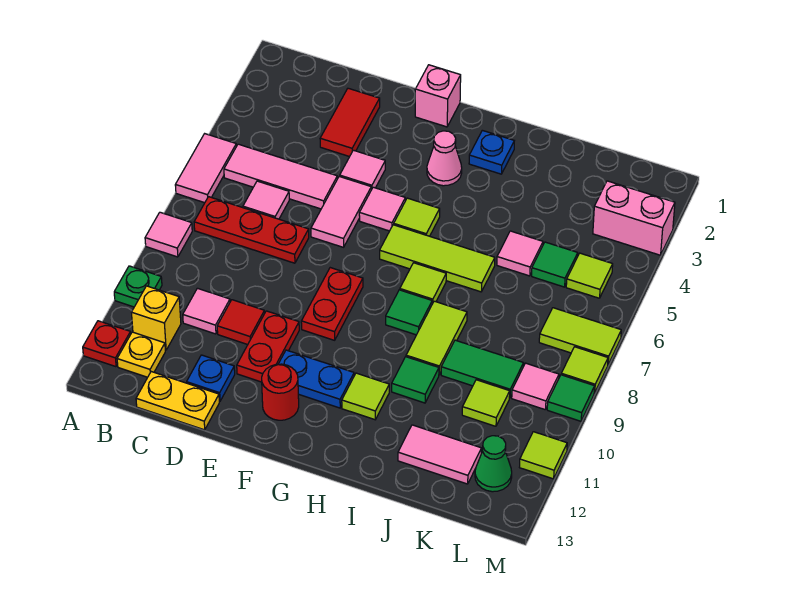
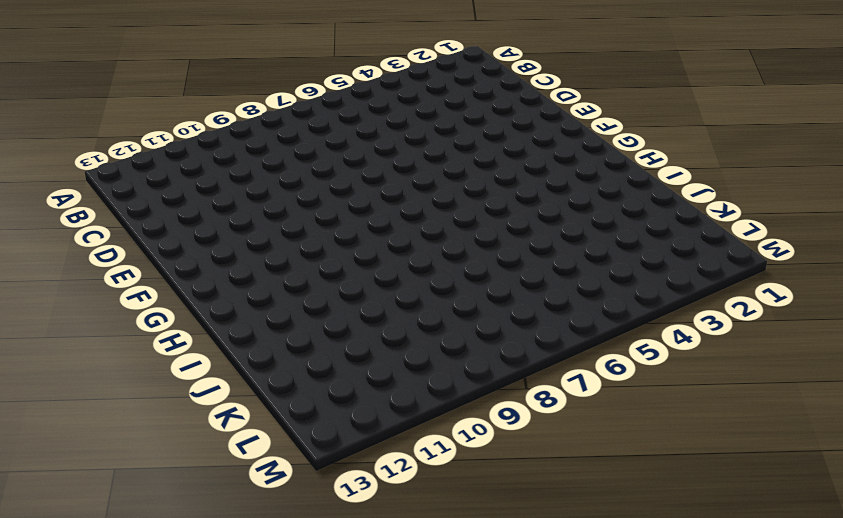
none -> pink 1x2 tile [175,134,236,203]
none -> pink 1x1 tile [145,212,192,257]
none -> green 1x1 plate [114,266,162,307]
none -> red 1x1 plate [83,321,131,367]

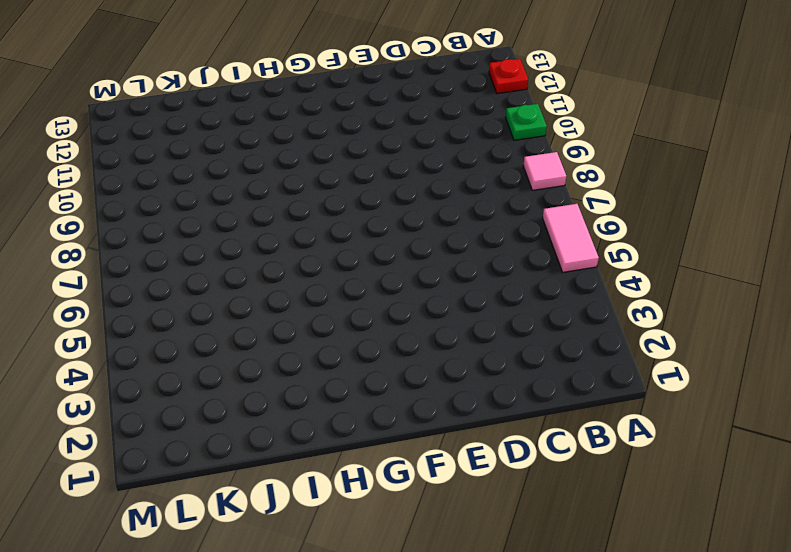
none -> pink 1x3 tile [224,144,337,209]
none -> red 1x3 plate [194,197,309,263]
none -> yellow 1x1 brick [131,286,181,350]
none -> yellow 1x1 plate [117,332,165,377]

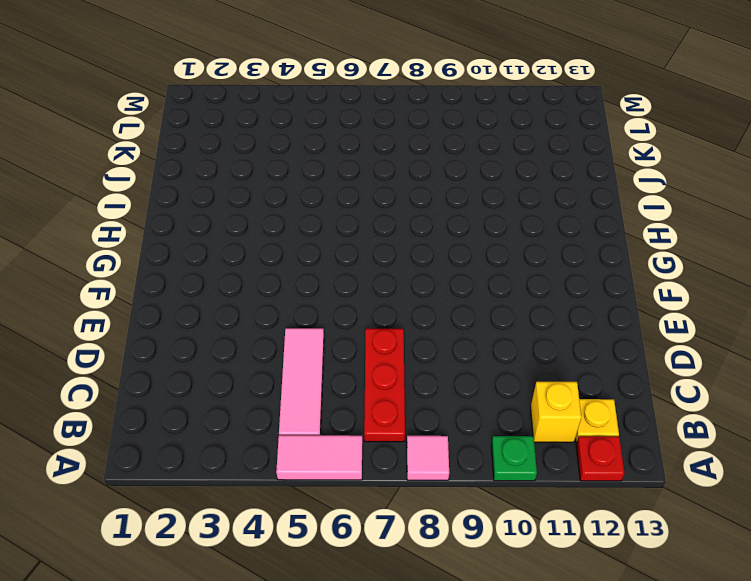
none -> pink 1x1 tile [243,181,289,219]
none -> pink 1x1 tile [183,288,230,334]
none -> yellow 1x2 plate [136,372,219,430]
none -> red 1x2 tile [320,88,380,157]

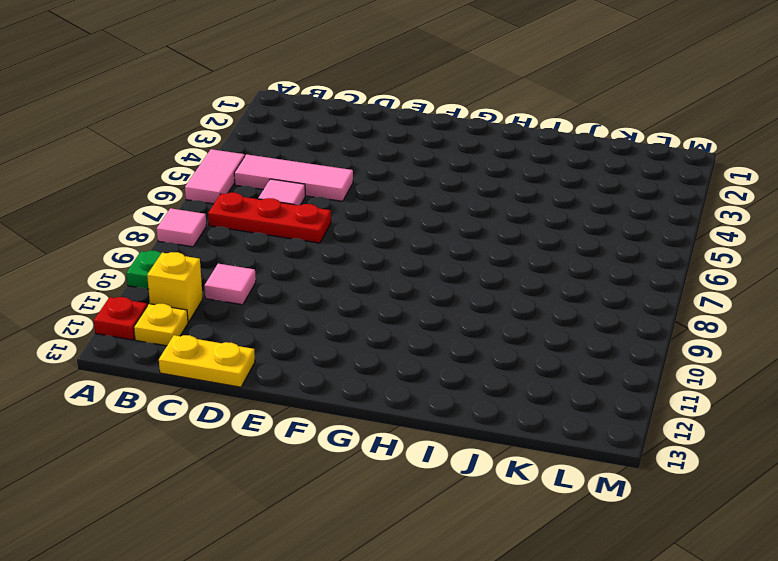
none -> red 1x2 tile [320,88,380,157]
none -> red 1x1 tile [217,300,265,345]
none -> blue 1x1 plate [187,355,235,401]
none -> pink 1x1 tile [340,150,385,190]

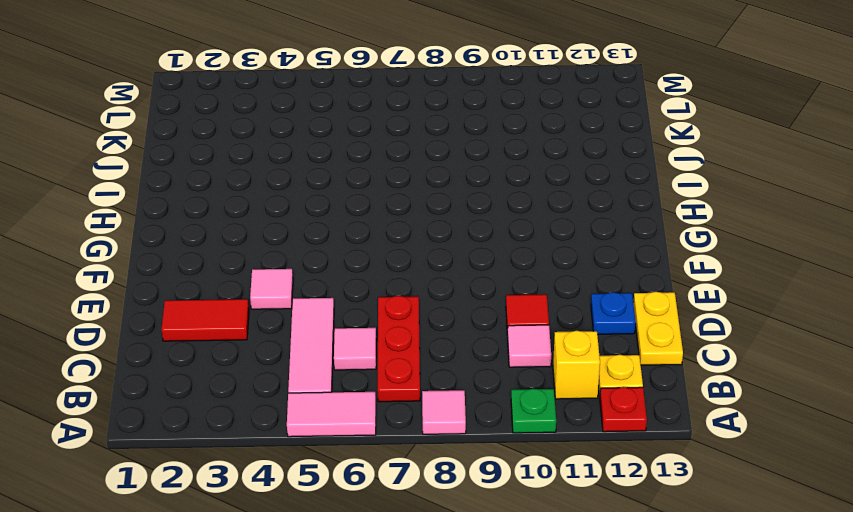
none -> pink 1x2 tile [311,176,371,247]
none -> red 1x2 plate [237,311,299,382]
none -> pink 1x1 brick [415,65,461,127]
none -> pink 1x1 tile [359,187,405,231]

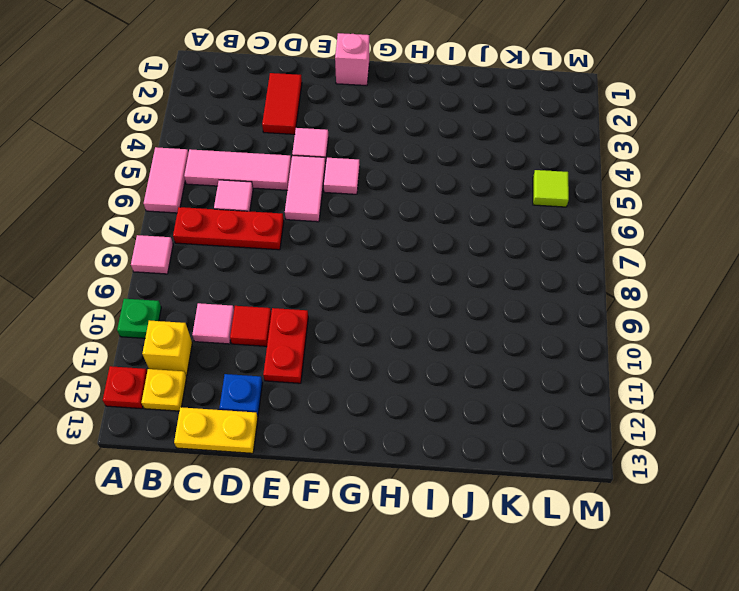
none -> red 1x2 plate [301,268,363,340]
none -> blue 1x2 plate [279,350,354,408]
none -> red 1x1 round brick [262,364,299,420]
none -> pink 1x1 cone [427,131,462,186]

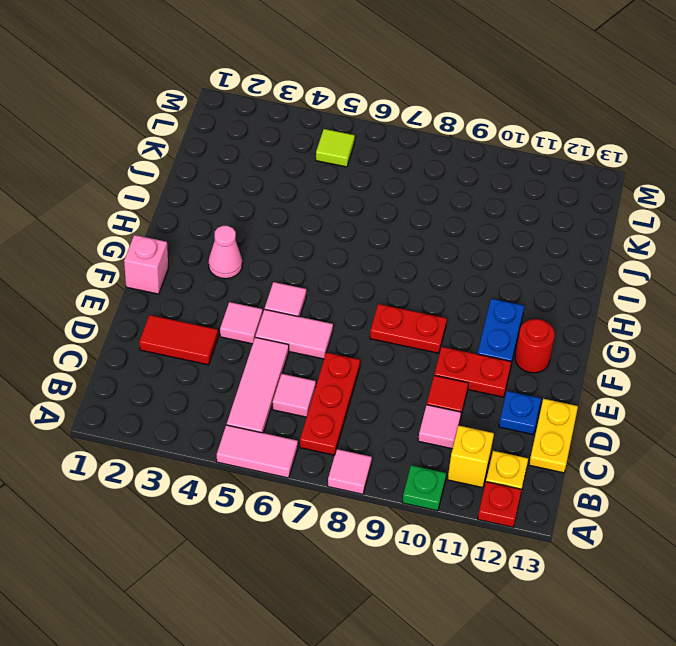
none -> lime 1x1 tile [394,198,440,236]
none -> lime 1x3 tile [380,225,495,292]
none -> blue 1x1 plate [469,130,514,174]
none -> lime 1x1 tile [400,263,446,304]

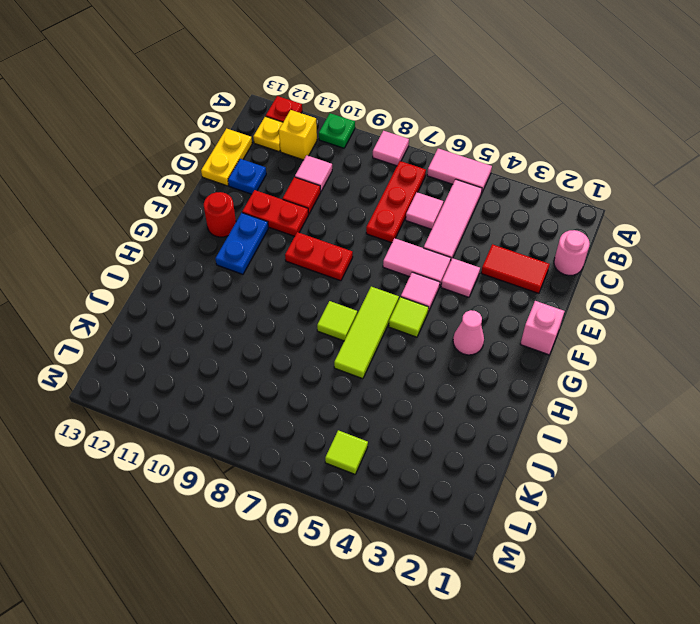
pink 1x1 round brick [554,230,590,275] -> none
none -> blue 1x1 plate [469,130,514,174]
none -> green 1x1 tile [386,290,432,335]
none -> lime 1x1 tile [342,373,389,420]
none -> lime 1x2 tile [406,301,467,375]

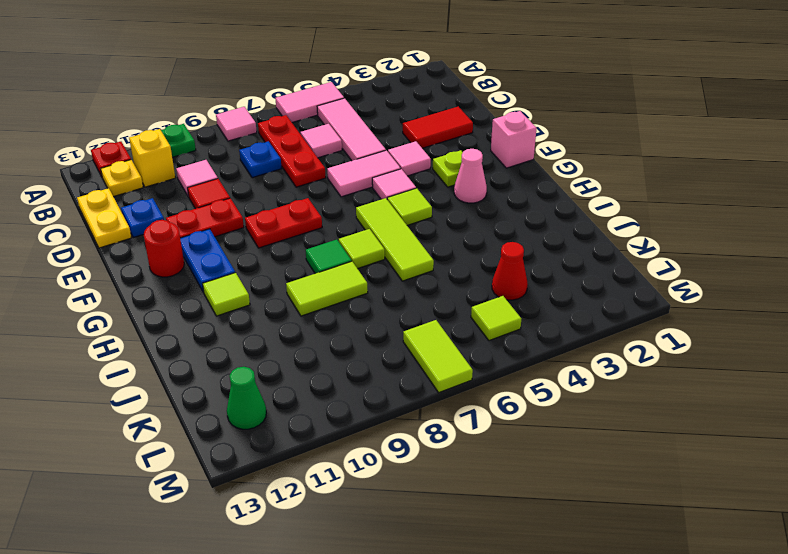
blue 1x1 plate [239,141,282,178] -> blue 1x1 plate moved to [469,130,514,174]
lime 1x1 plate [433,150,463,187] -> none
red 1x1 cone [492,242,528,300] -> none
none -> green 1x1 tile [392,357,439,403]
none -> pink 1x1 tile [497,231,543,276]
none -> green 1x2 tile [441,340,524,398]
none -> pink 1x2 tile [398,425,481,484]

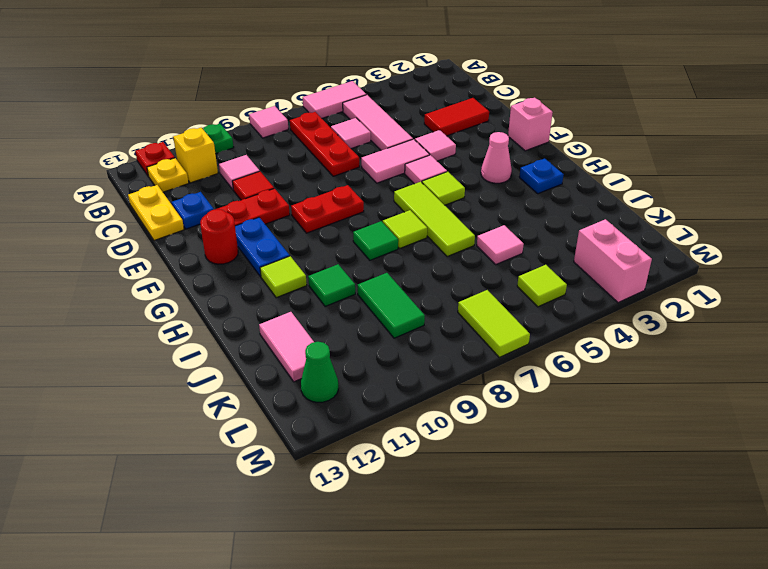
none -> lime 1x2 tile [406,301,467,375]
none -> green 1x1 tile [532,242,578,287]
none -> lime 1x1 tile [462,380,510,426]
none -> pink 1x1 tile [512,363,559,410]

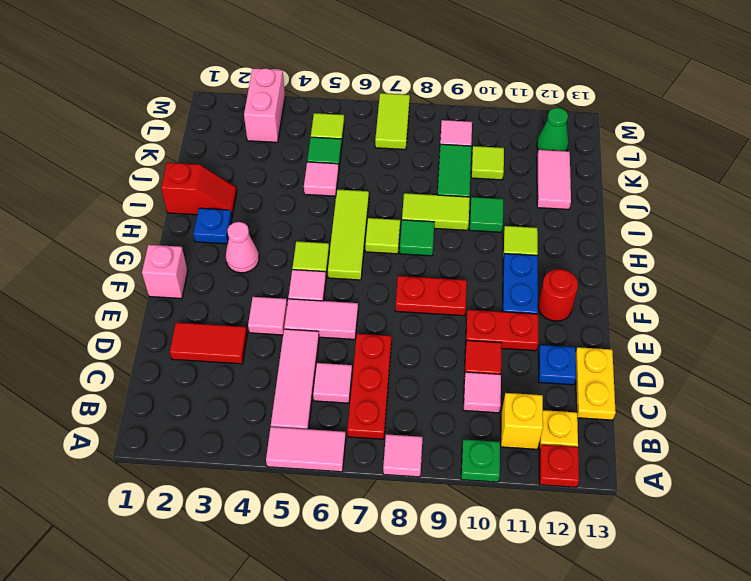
red 1x2 slope [161,163,237,215] -> none
none -> lime 1x1 tile [561,347,608,393]
none -> green 1x1 tile [547,375,595,421]
none -> lime 1x1 tile [519,432,567,479]

